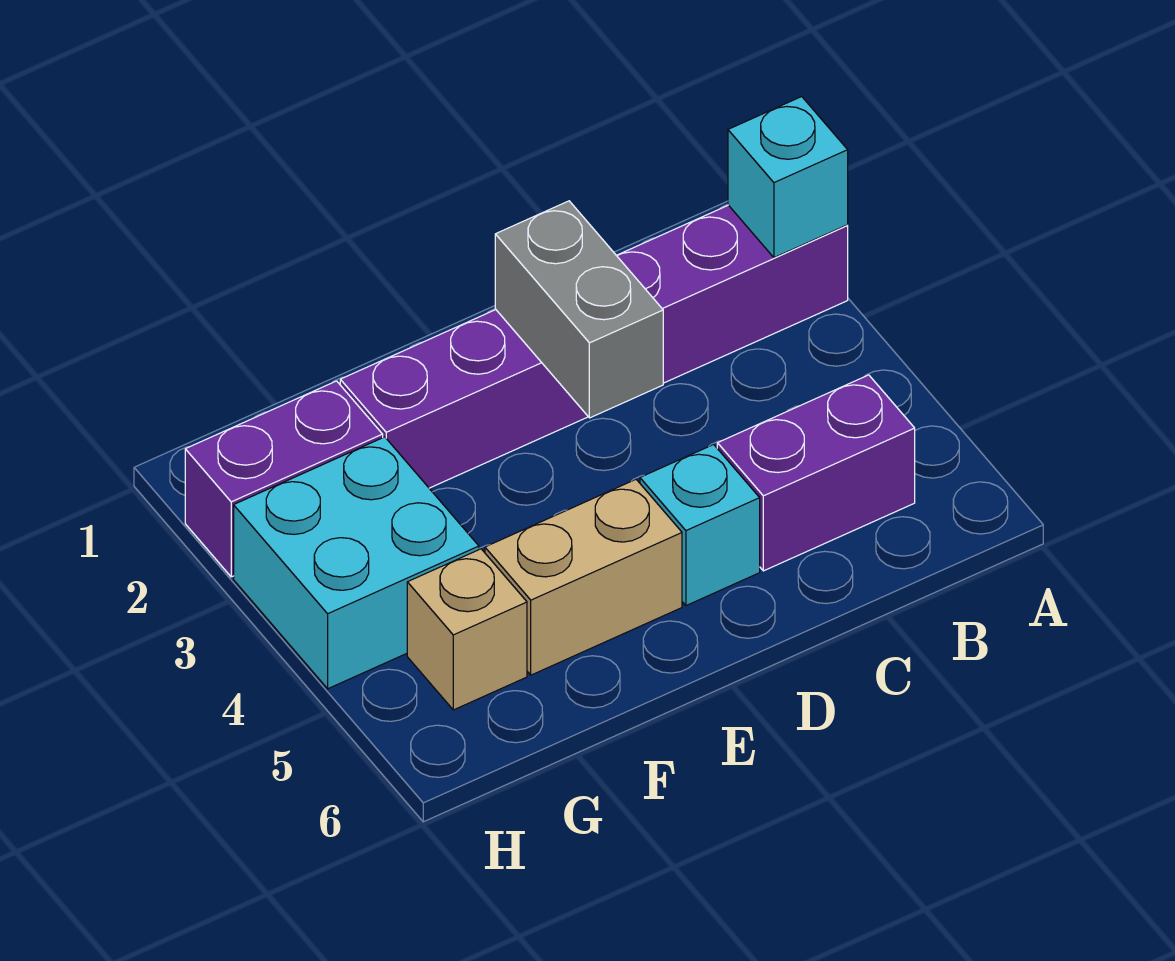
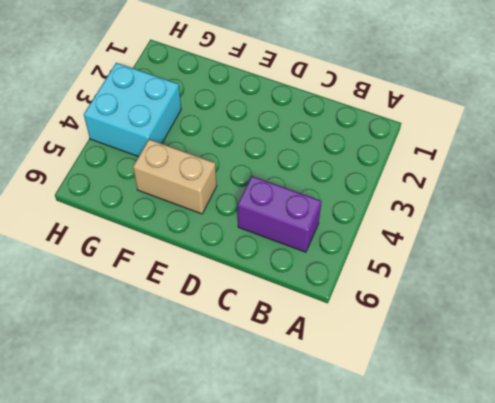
none -> purple 1x6 brick [340,205,848,488]
none -> cyan 1x1 brick [640,445,760,606]

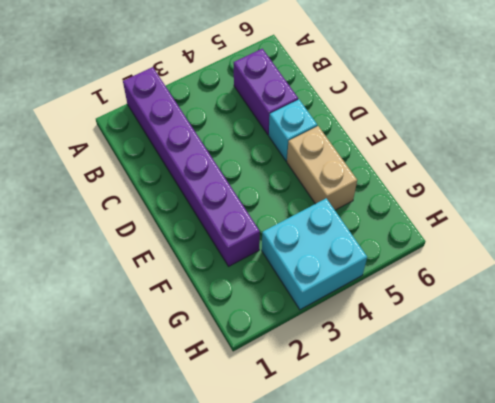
none -> purple 1x2 brick [185,381,383,577]
none -> tan 1x1 brick [407,549,527,710]

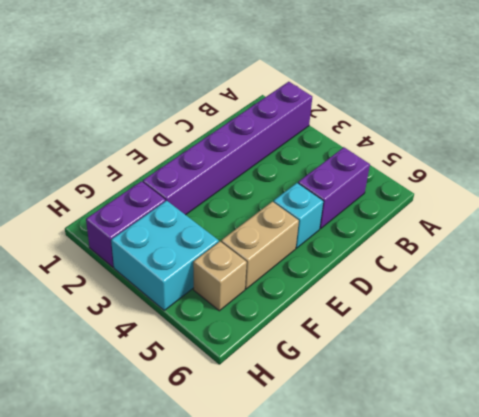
none -> cyan 1x1 brick [728,97,848,258]
none -> grey 1x2 brick [495,201,663,418]

